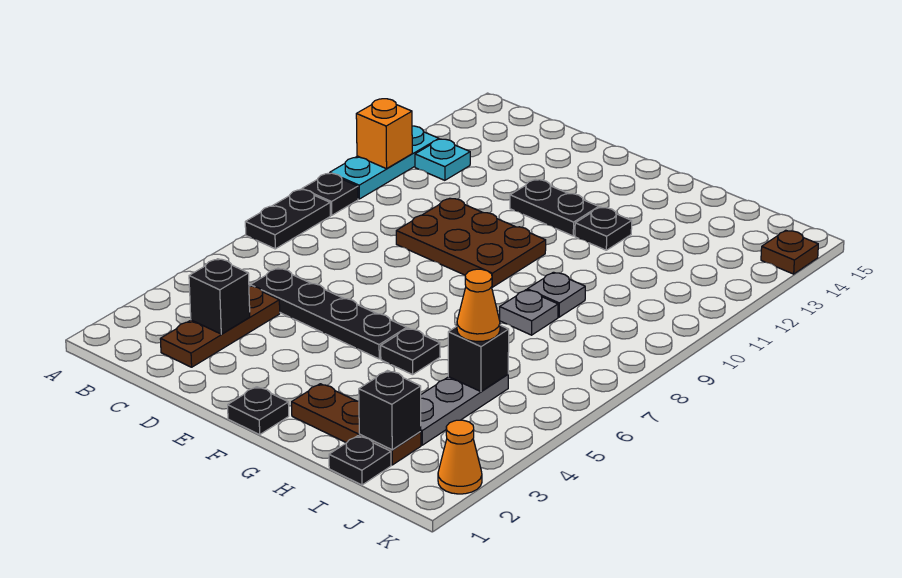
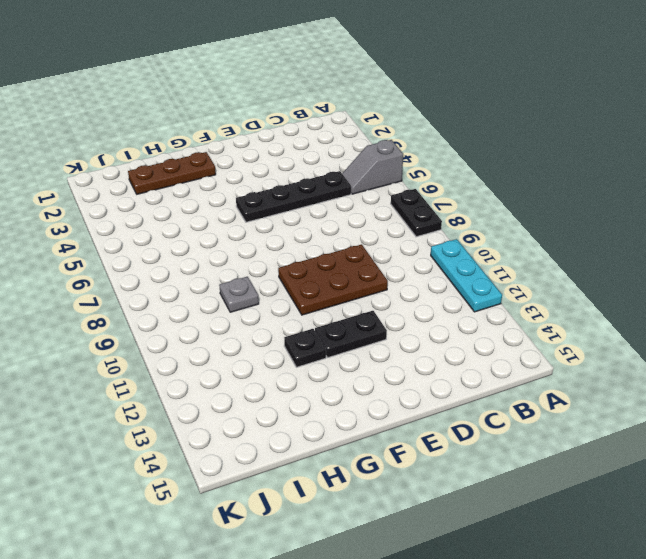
grey 1x2 slope [342,140,403,194] -> none
none -> black 1x1 plate [302,173,358,215]
none -> cyan 1x1 plate [415,139,470,180]
none -> brown 1x3 plate [160,286,280,367]

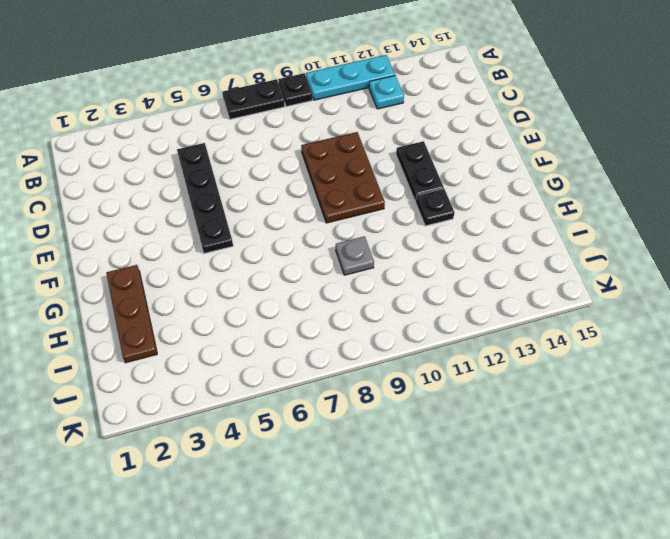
none -> brown 1x3 plate [160,286,280,367]
none -> black 1x1 plate [228,387,289,435]
none -> black 1x1 plate [381,328,440,375]

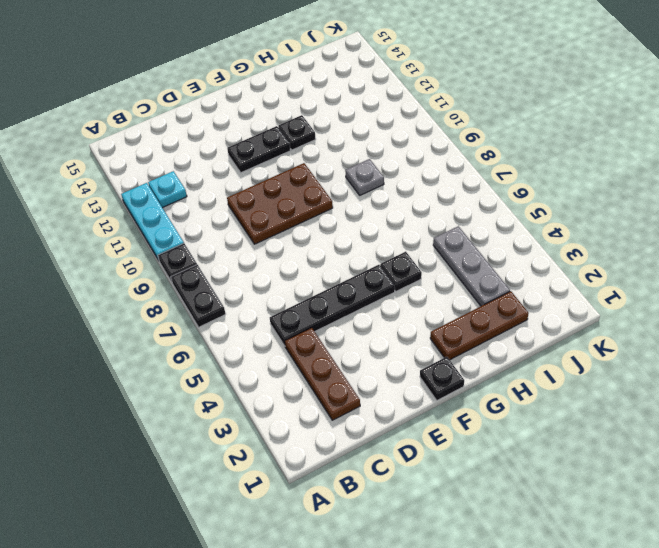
none -> grey 1x1 plate [500,290,558,335]
none -> black 1x1 plate [329,436,391,485]
none -> orange 1x1 cone [438,420,482,494]

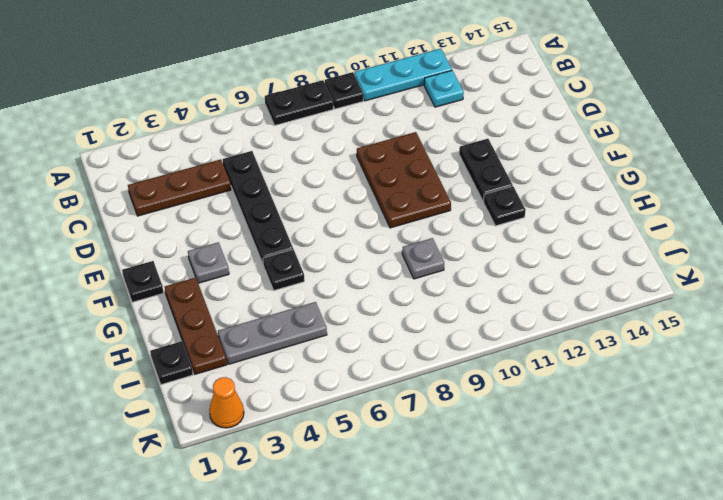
grey 1x1 plate [188,242,229,283] -> grey 1x1 plate moved to [500,290,558,335]
none -> brown 1x1 plate [761,230,818,274]
none -> orange 1x1 brick [356,99,412,169]
none -> black 1x1 brick [189,259,250,334]

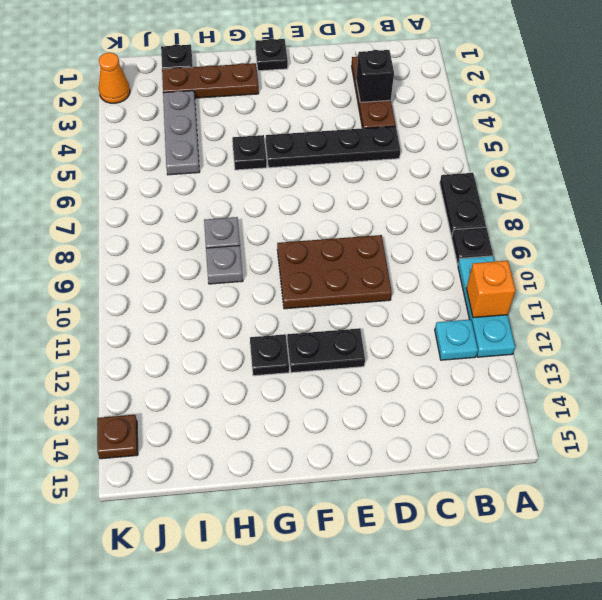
none -> black 1x1 brick [359,371,421,450]
none -> black 1x1 brick [448,325,509,392]
none -> orange 1x1 cone [457,269,500,342]

